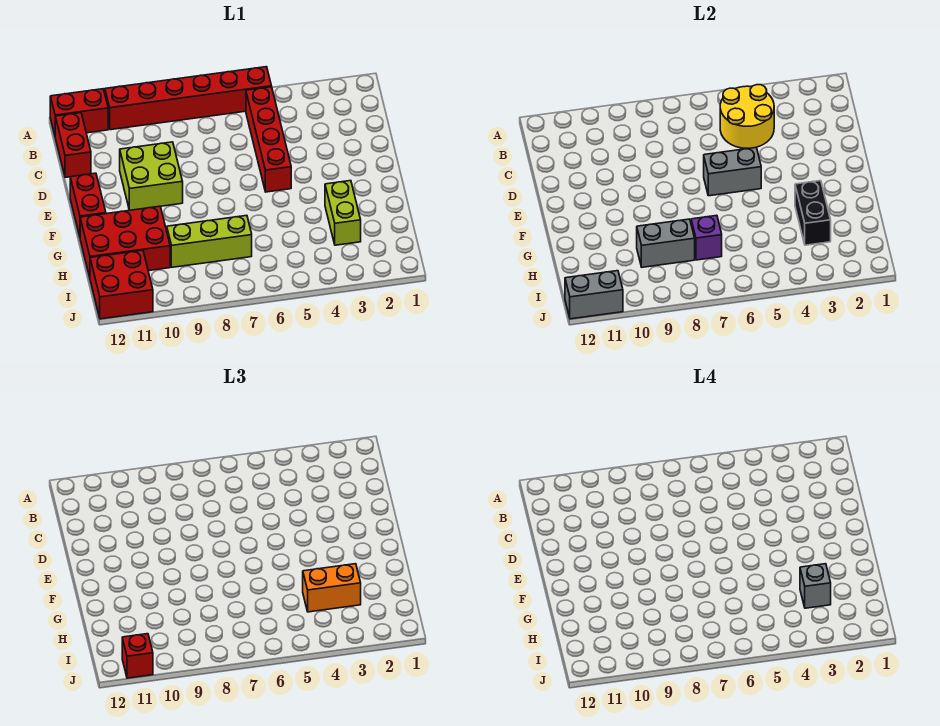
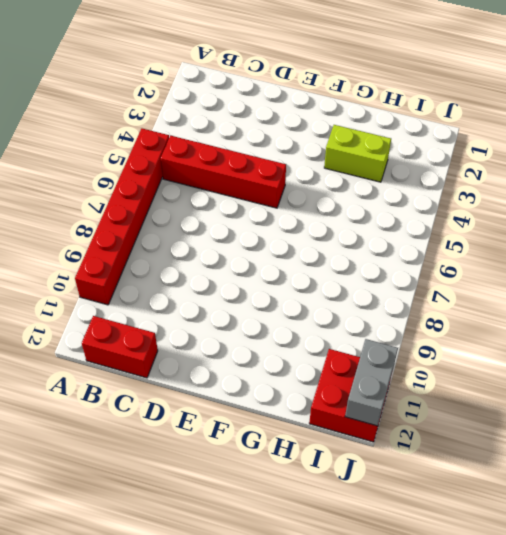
none -> red 1x2 brick [50,89,108,134]
none -> lime 2x2 brick [120,142,183,210]
none -> red 1x2 brick [70,173,106,236]

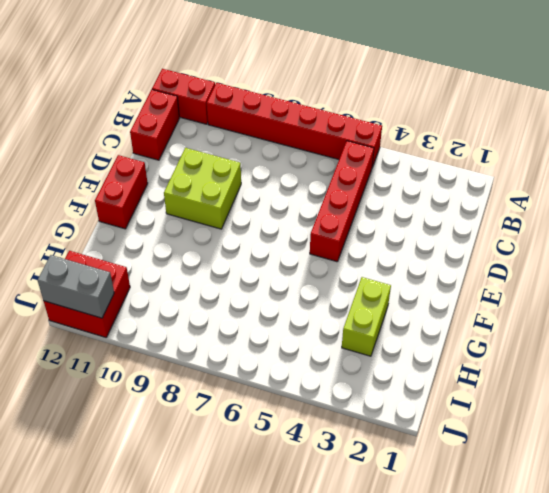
none -> red 2x3 brick [80,206,170,277]
none -> lime 1x3 brick [167,215,252,267]
none -> yellow 2x2 round brick [720,85,774,148]

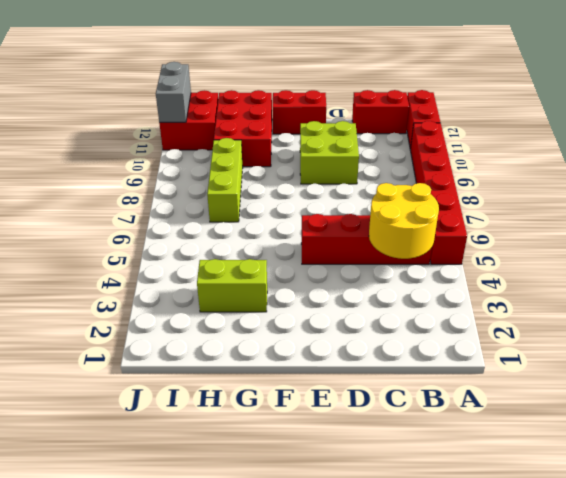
none -> grey 1x2 brick [704,148,761,196]
none -> black 1x2 brick [795,181,831,245]
none -> purple 1x1 brick [691,215,722,260]

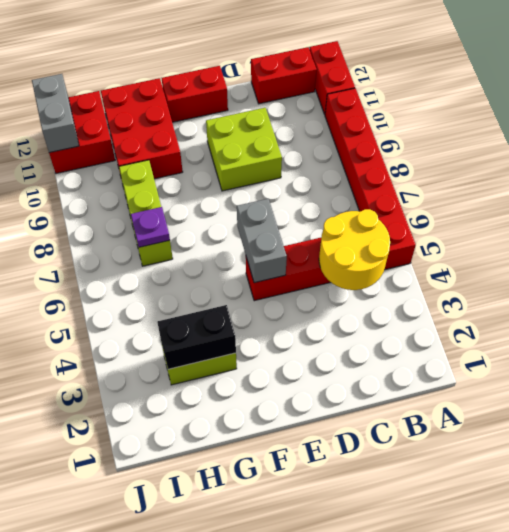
purple 1x1 plate [131,207,170,247] -> purple 1x1 brick [691,215,722,260]
none -> grey 1x2 brick [637,219,695,267]
none -> orange 1x2 brick [303,564,361,612]
none -> red 1x1 brick [122,634,153,678]

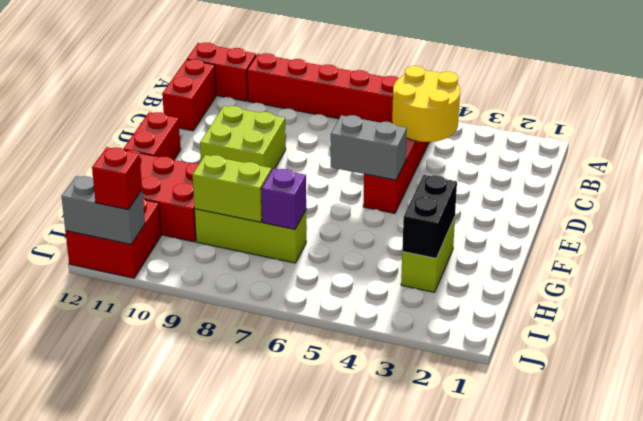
lime 1x2 brick [193,155,272,222] -> grey 1x2 brick [637,219,695,267]
none -> orange 1x2 brick [303,564,361,612]
none -> grey 1x1 brick [800,564,831,608]

